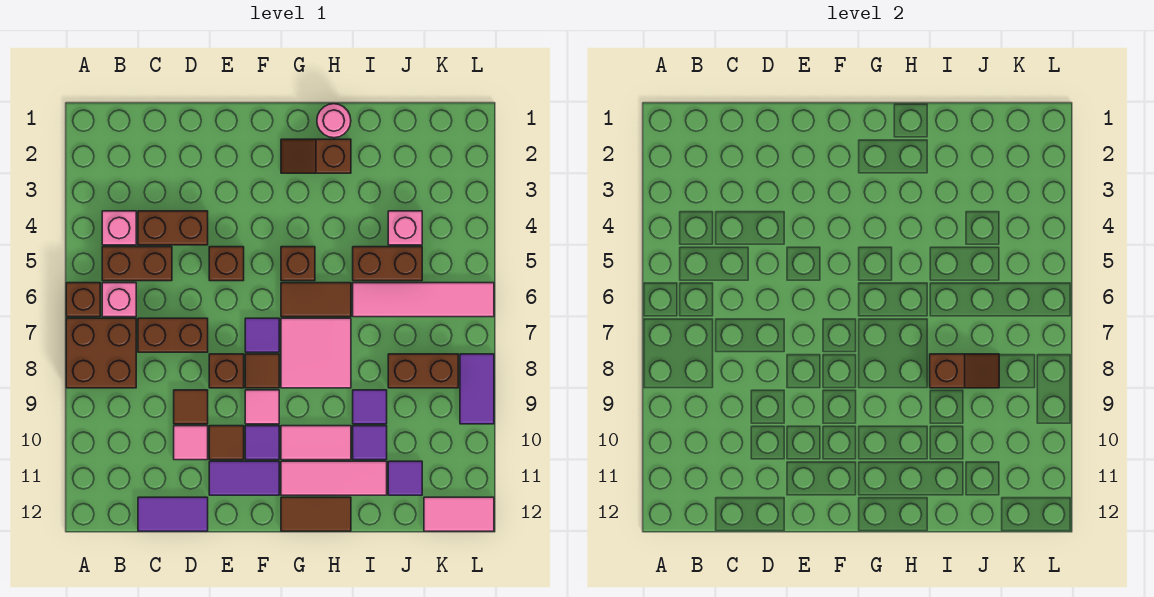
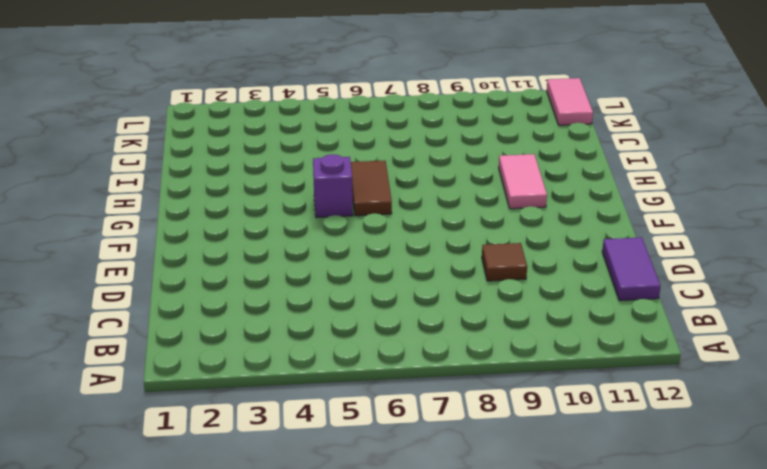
purple 1x1 brick [313,154,353,218] -> brown 1x1 brick [281,247,315,281]
none -> brown 1x1 brick [66,283,100,317]
none -> brown 2x2 brick [66,318,136,388]
none -> pink 1x1 brick [102,211,136,245]
none -> brown 1x2 brick [102,247,172,281]

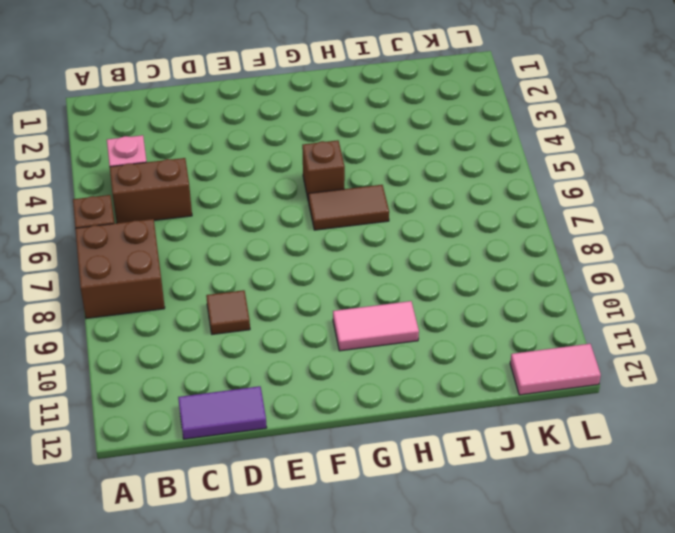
none -> pink 1x1 brick [102,283,136,317]
none -> brown 1x2 brick [138,211,208,245]
none -> brown 1x2 brick [138,318,208,352]
none -> pink 1x1 tile [174,426,208,460]

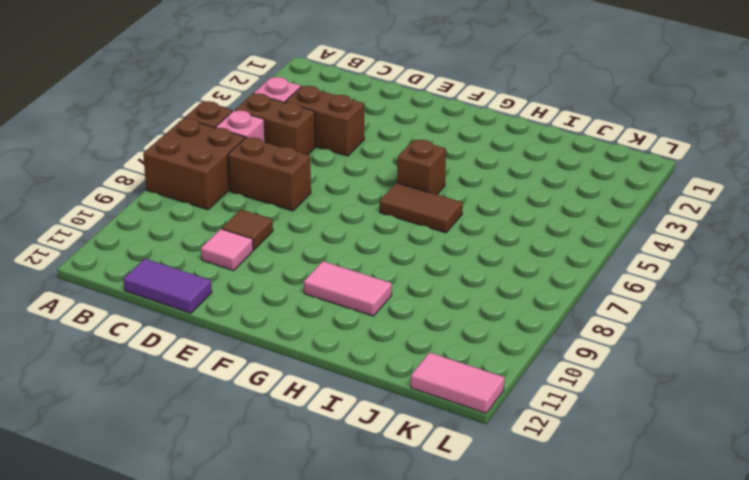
none -> brown 1x1 brick [209,247,244,281]
none -> brown 1x1 brick [209,354,244,388]
none -> brown 1x1 tile [209,426,244,460]
none -> purple 1x2 tile [209,461,279,495]

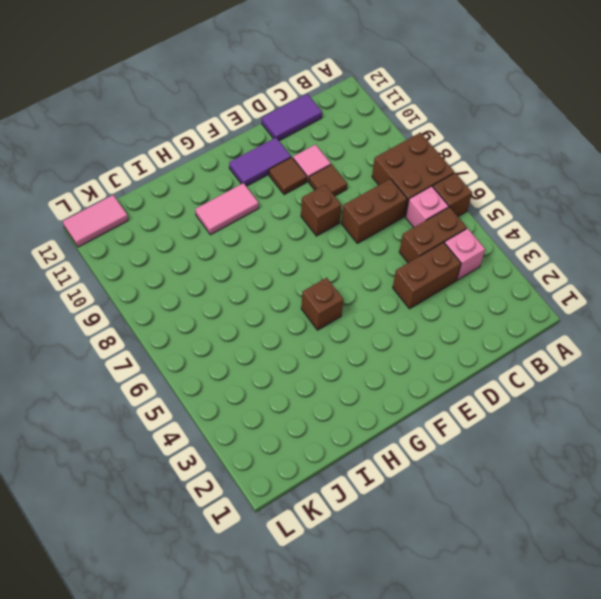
none -> brown 1x1 brick [209,247,244,281]
none -> purple 1x1 tile [245,318,279,352]
none -> brown 1x1 tile [245,354,279,388]
none -> pink 1x1 tile [245,390,279,424]

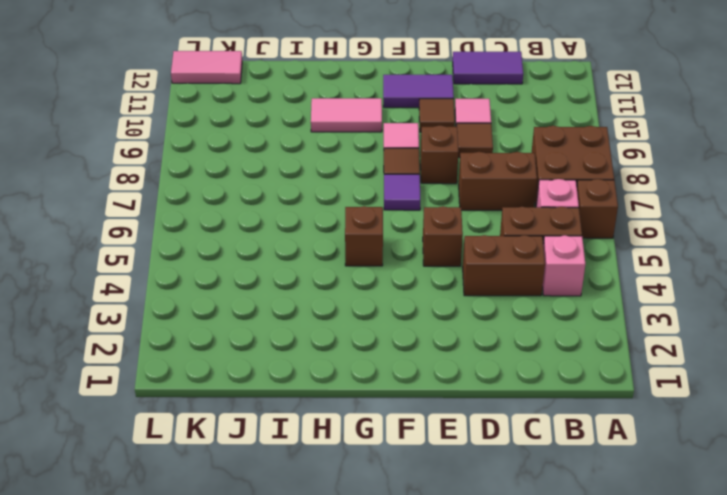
none -> purple 1x1 tile [245,426,279,460]
none -> brown 1x2 slope [281,139,351,173]
none -> brown 1x2 tile [281,283,351,317]
none -> pink 2x2 tile [281,318,351,388]

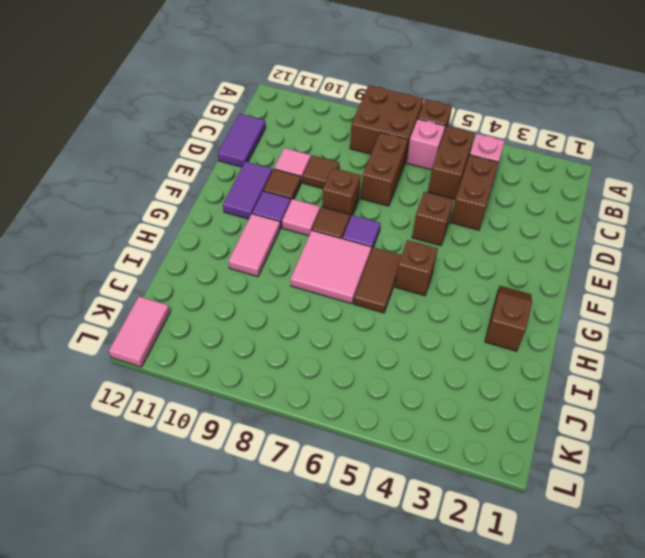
none -> pink 1x3 tile [281,461,387,495]
none -> brown 1x2 tile [281,497,351,531]
none -> pink 1x1 round brick [317,104,351,138]
none -> brown 1x2 brick [353,247,422,281]

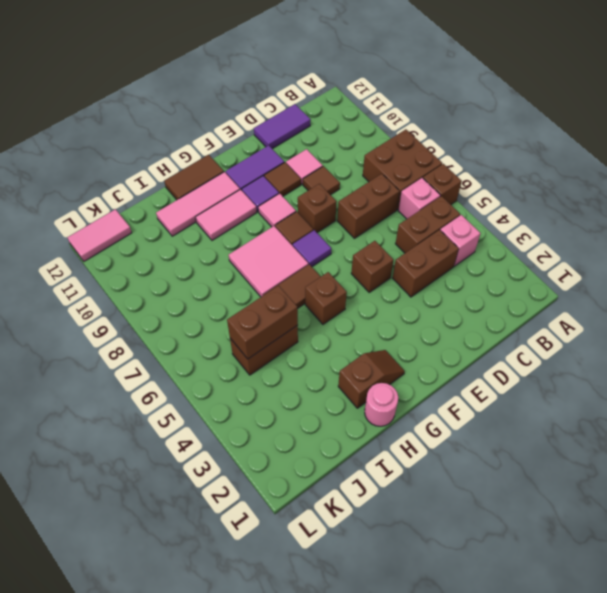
brown 1x2 brick [227,286,298,359] -> brown 1x2 brick moved to [388,354,458,388]
none -> pink 1x4 tile [353,283,494,317]
none -> purple 1x1 tile [353,390,387,424]
none -> purple 1x1 tile [353,426,387,460]
none -> pink 1x1 brick [388,211,422,245]

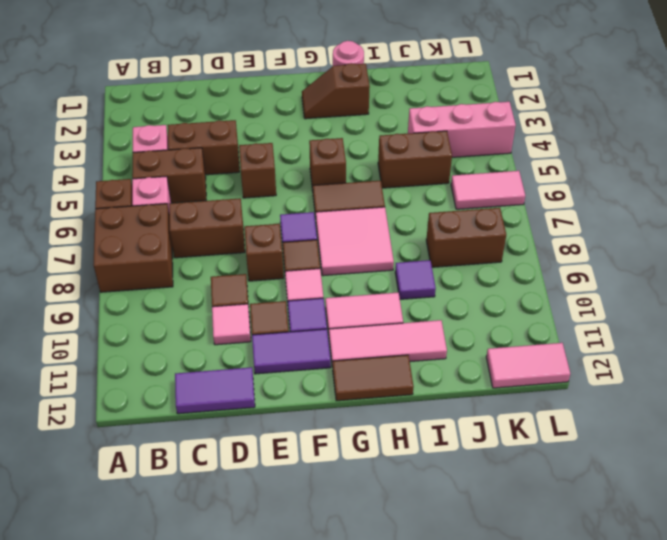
pink 1x3 brick [408,102,516,157] -> pink 1x1 brick [388,211,422,245]
pink 1x2 tile [451,171,525,209] -> pink 1x4 tile [353,283,494,317]
none -> purple 1x1 tile [353,426,387,460]
none -> purple 1x1 tile [388,461,422,495]
none -> purple 1x2 tile [460,354,494,424]
none -> brown 1x2 slope [930,354,999,388]

